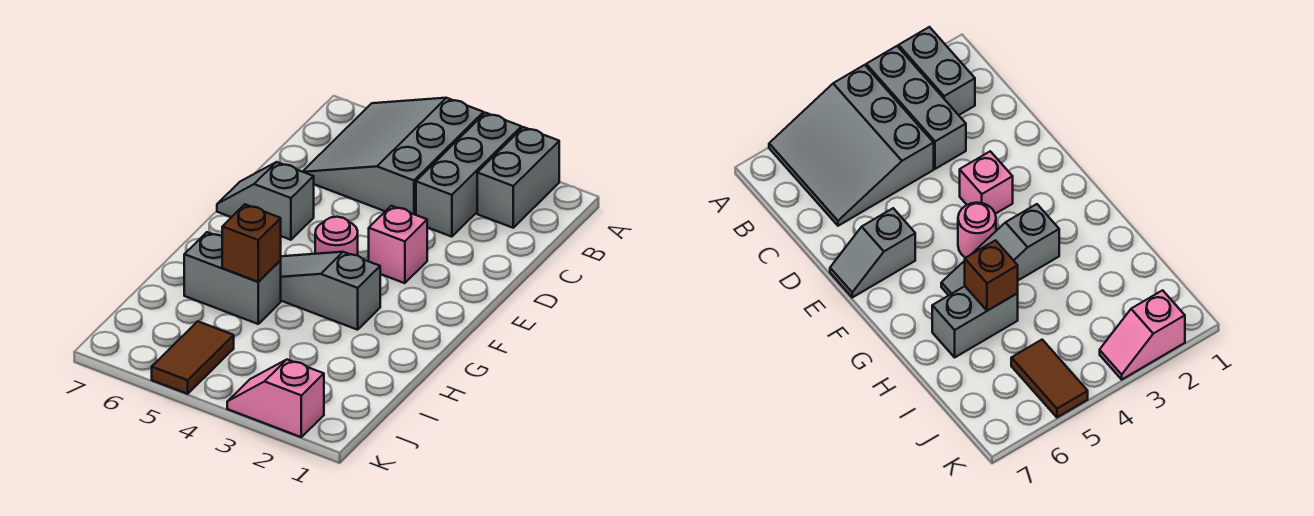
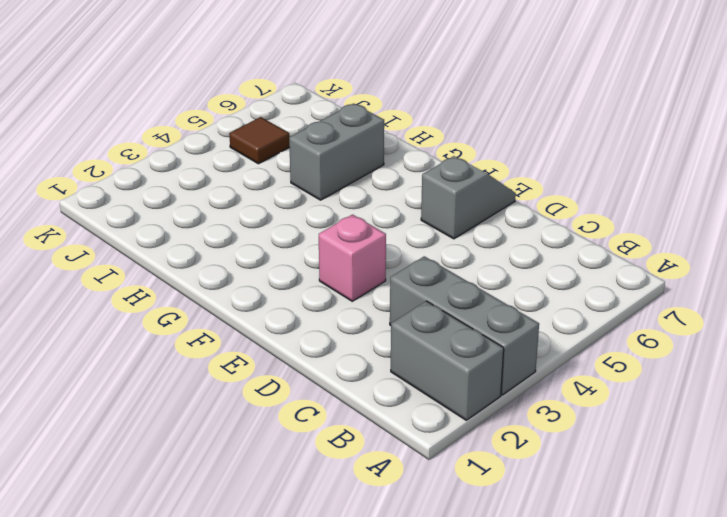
brown 1x1 tile [229,117,290,164] -> brown 1x2 tile [152,321,234,394]
none -> grey 3x3 slope [303,98,484,215]
none -> pink 1x1 round brick [315,217,358,255]

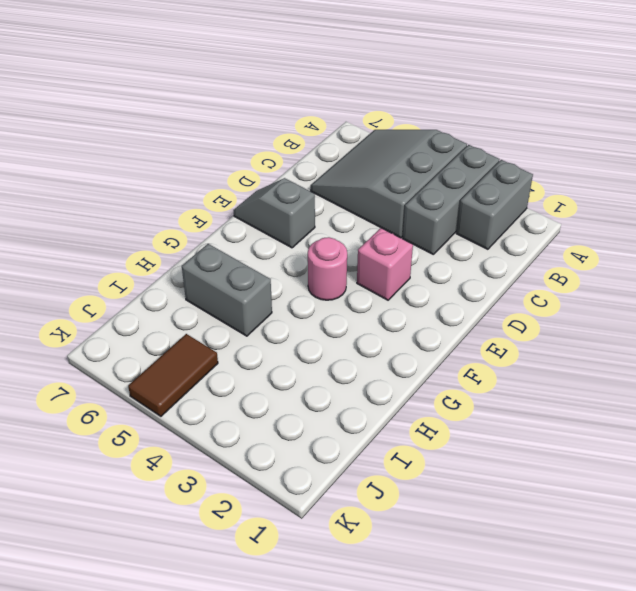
none -> grey 1x3 slope [281,252,380,330]
none -> pink 1x2 slope [227,360,324,437]

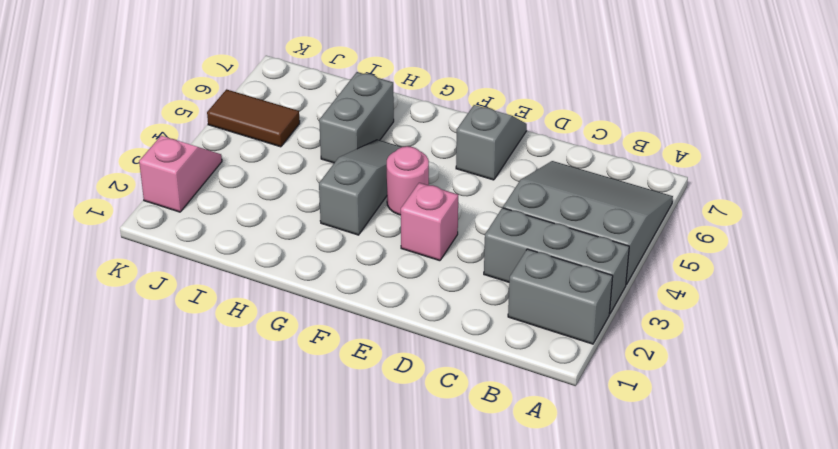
none -> brown 1x1 brick [222,204,281,282]

